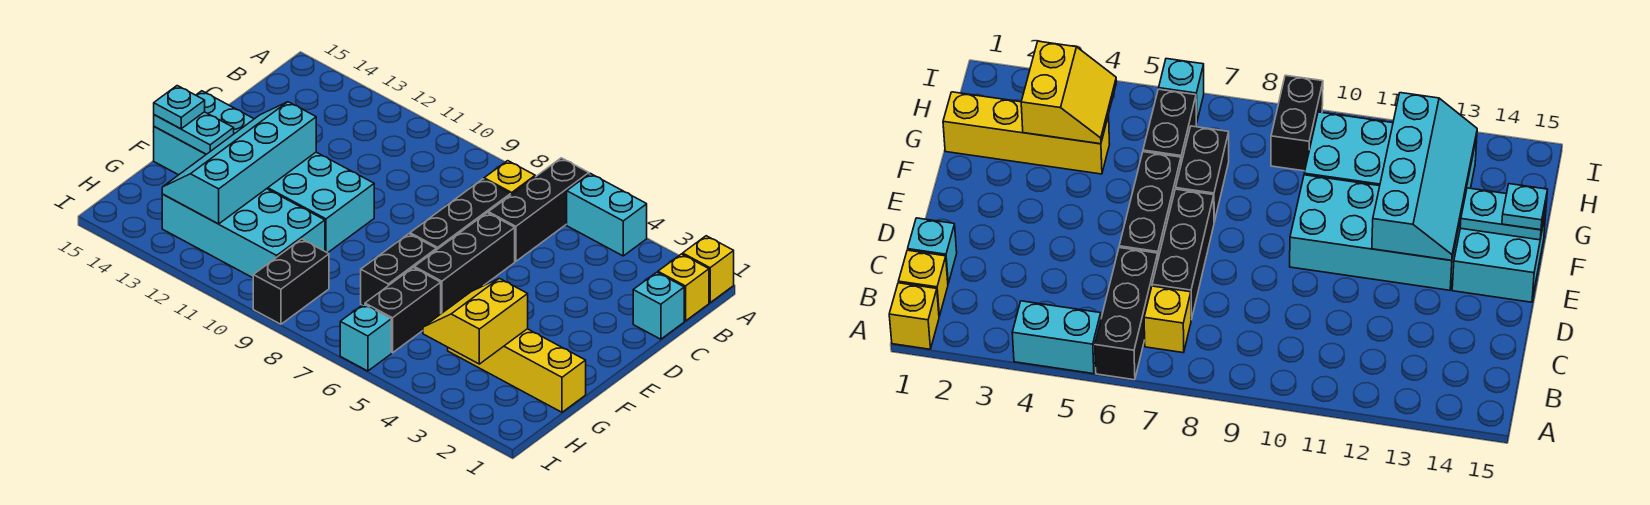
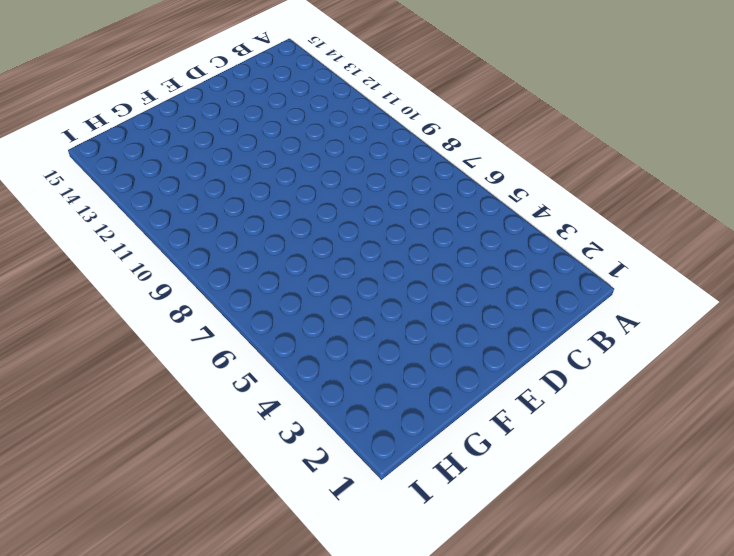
none -> yellow 1x1 brick [683,236,734,303]
none -> cyan 1x2 brick [567,173,647,256]
none -> black 1x3 brick [488,158,589,261]

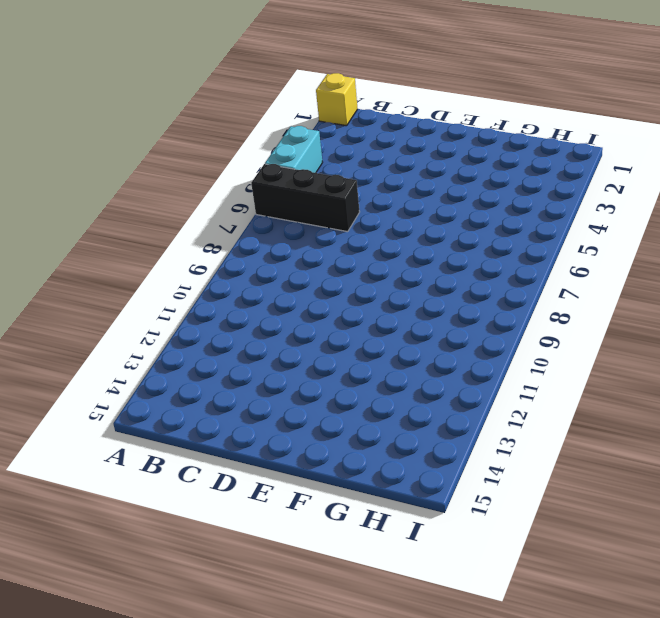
none -> yellow 1x1 brick [658,254,709,321]
none -> yellow 1x1 brick [484,161,535,195]
none -> cyan 1x1 brick [633,272,684,339]

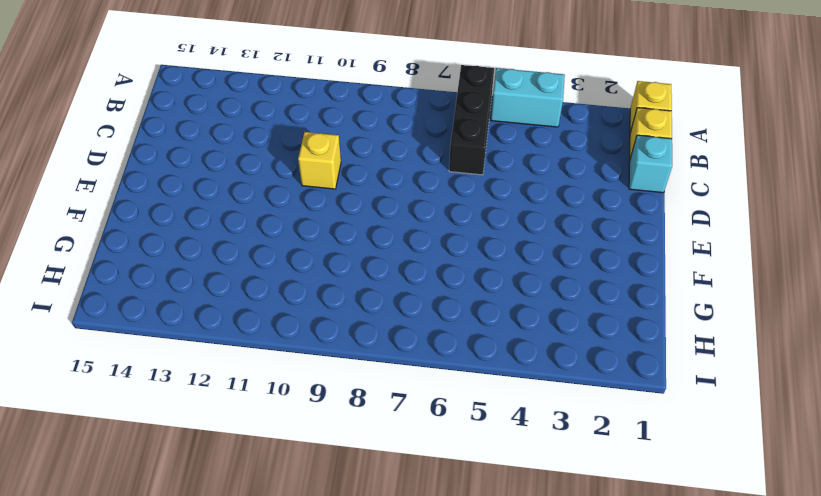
yellow 1x1 brick [298,132,341,189] -> yellow 1x1 brick moved to [484,161,535,195]
none -> black 1x3 brick [410,179,511,250]
none -> black 1x3 brick [414,213,515,314]
none -> cyan 2x4 brick [267,152,374,253]

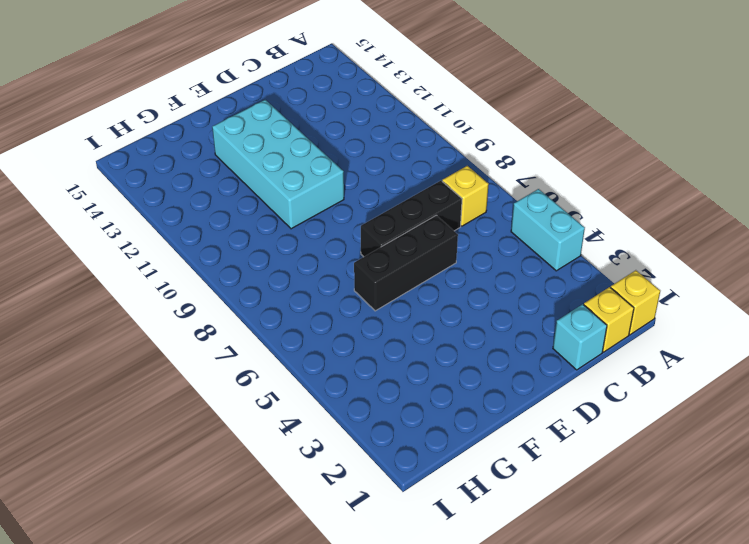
none -> black 1x3 brick [488,158,589,261]
none -> cyan 2x2 brick [154,91,254,175]
none -> black 1x2 brick [361,234,436,305]

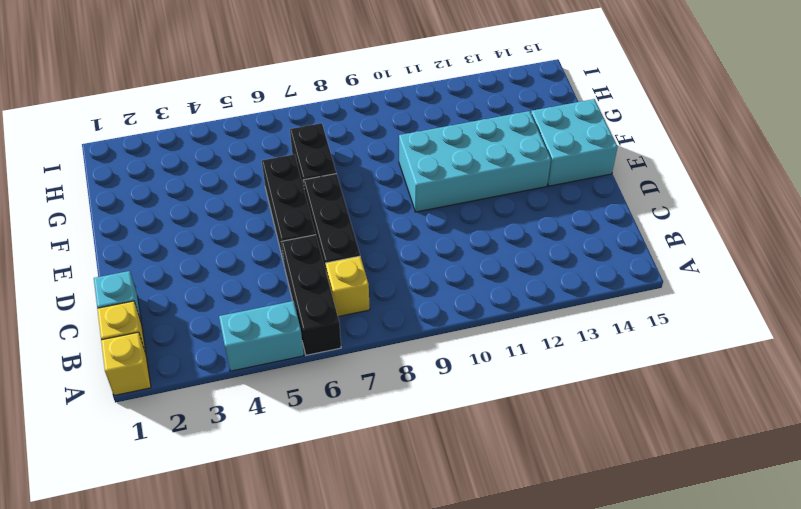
none -> yellow 1x4 brick [448,329,586,412]
none -> black 1x2 brick [365,268,441,353]
none -> cyan 2x4 brick [162,189,325,278]

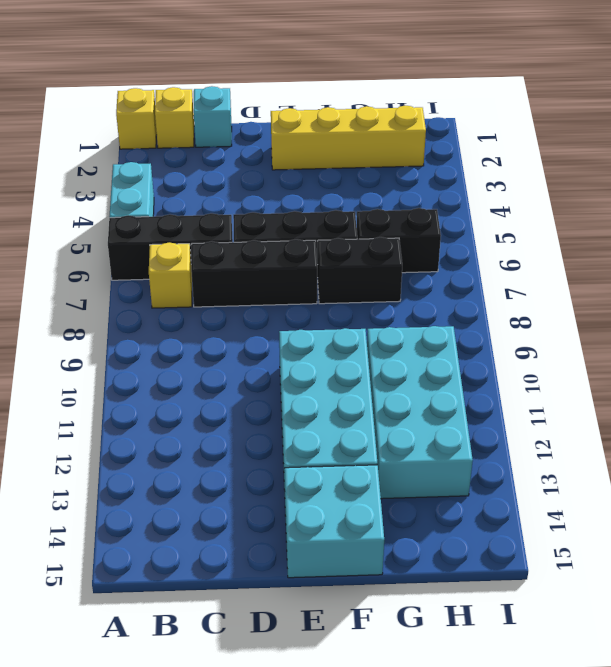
yellow 1x4 brick [271,105,426,170] -> yellow 1x4 brick turned to [448,329,586,412]
none -> black 1x2 brick [253,239,329,324]
none -> cyan 1x1 brick [340,304,391,371]
none -> cyan 2x4 slope [162,102,316,224]

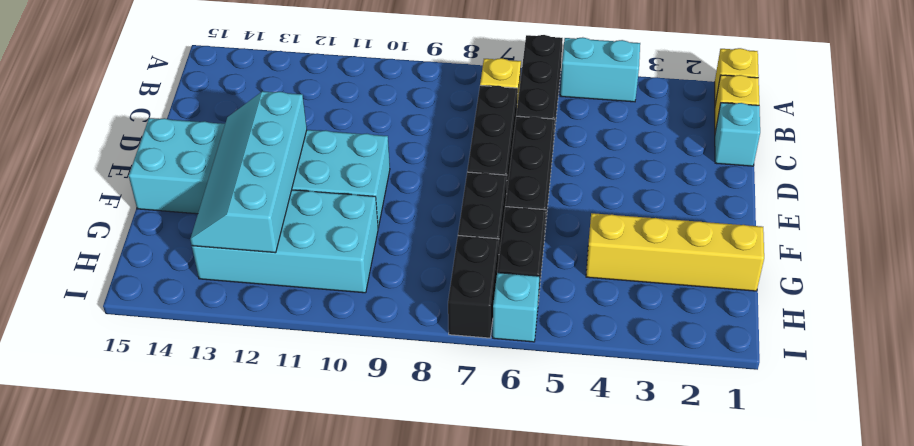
black 1x2 brick [448,236,499,338] -> black 1x2 brick moved to [253,239,329,324]
none -> cyan 1x2 plate [154,112,234,154]
none -> yellow 2x2 slope [423,278,528,364]
none -> cyan 1x1 plate [154,86,205,129]

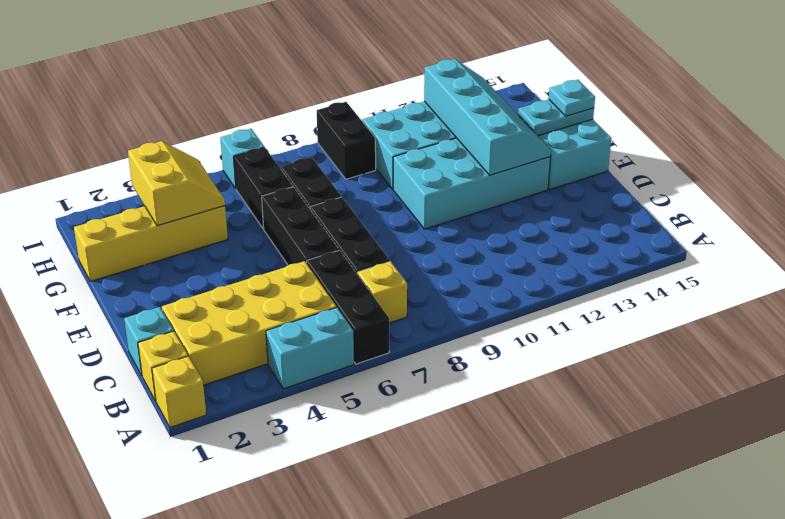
yellow 2x4 brick [162,261,336,385] -> none

